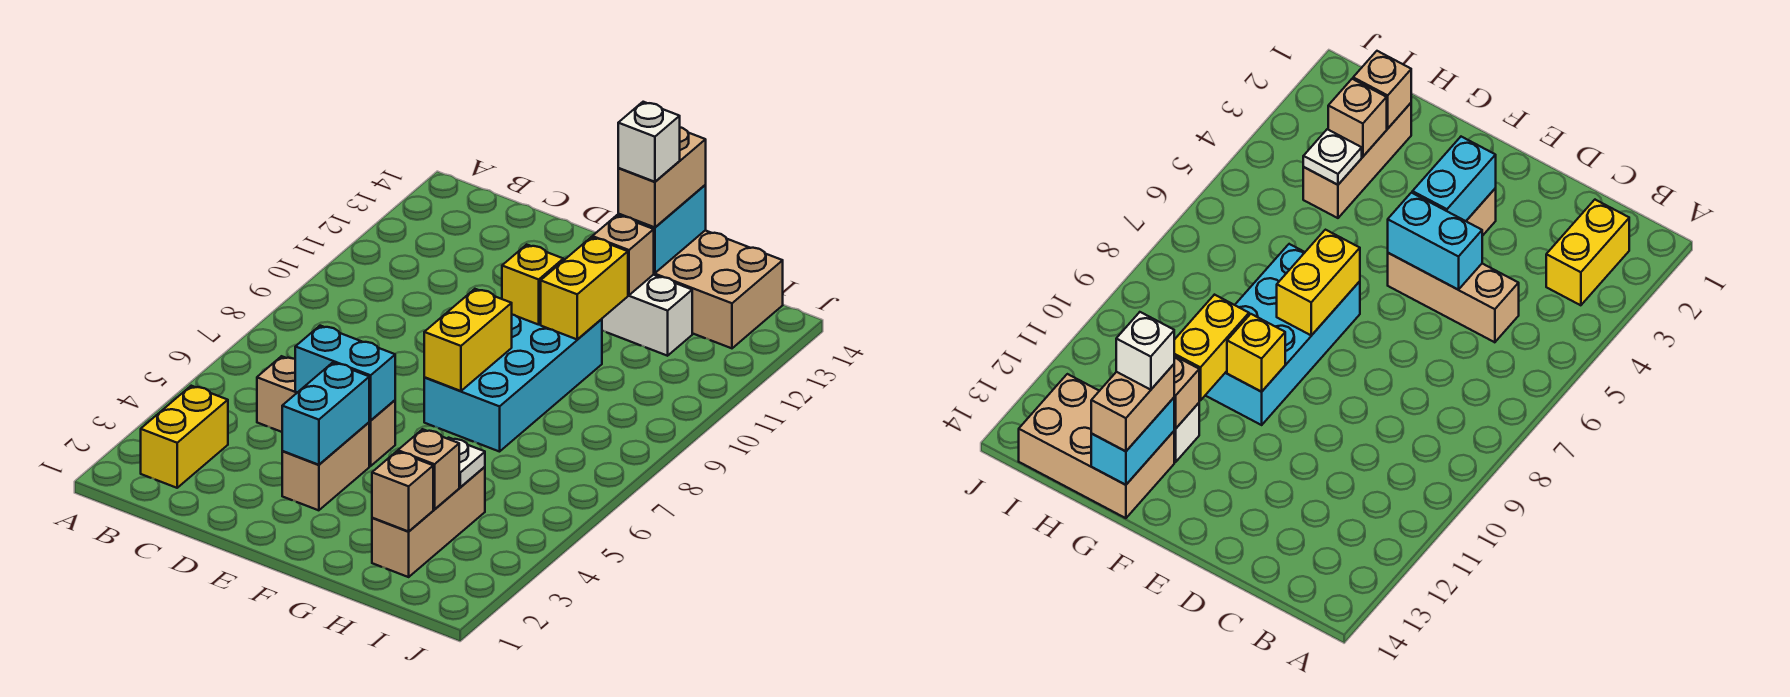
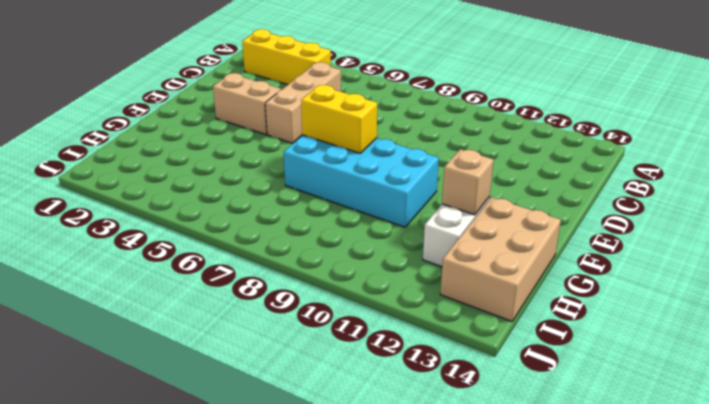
yellow 1x3 brick [242,29,331,85] -> yellow 1x2 brick [141,386,228,488]
none -> tan 1x3 brick [372,467,485,577]
none -> cyan 1x2 brick [295,326,395,420]
none -> cyan 1x2 brick [282,363,370,465]

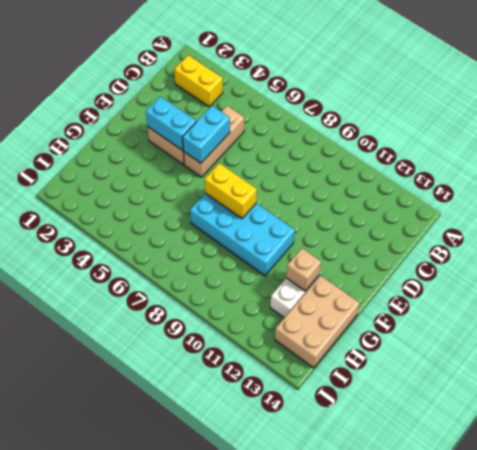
none -> tan 1x3 brick [372,467,485,577]
none -> yellow 1x1 brick [502,245,563,325]
none -> yellow 1x2 brick [541,237,628,340]

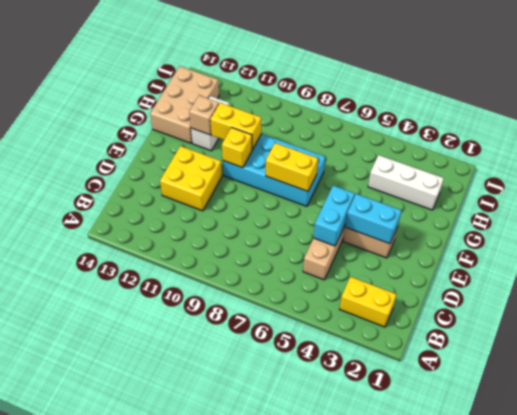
yellow 2x2 brick [160,146,222,211] -> none
white 1x3 brick [368,155,444,210] -> tan 1x3 brick [372,467,485,577]
none -> cyan 1x2 brick [618,185,706,273]
none -> tan 1x1 brick [372,451,433,531]
none -> tan 1x1 brick [398,429,459,509]

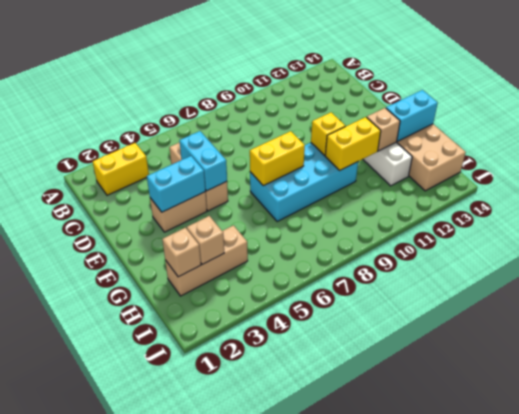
none -> white 1x1 plate [447,438,485,487]
none -> tan 1x2 brick [618,128,706,227]
none -> white 1x1 brick [618,102,680,182]

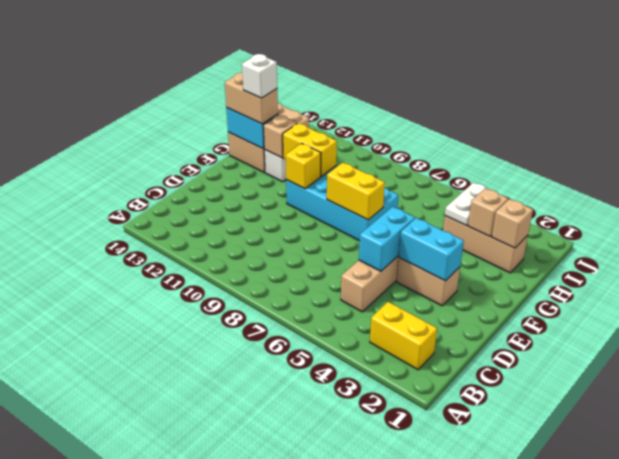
white 1x2 plate [445,182,490,226] -> white 1x1 plate [447,438,485,487]

